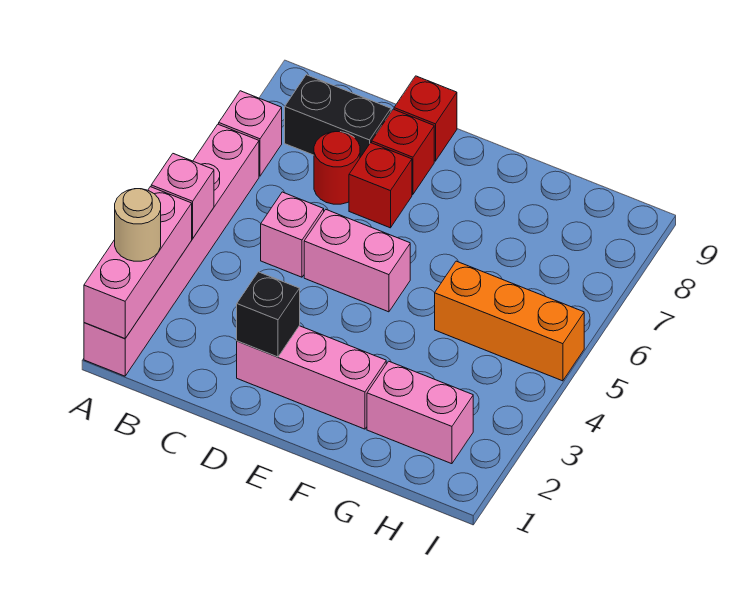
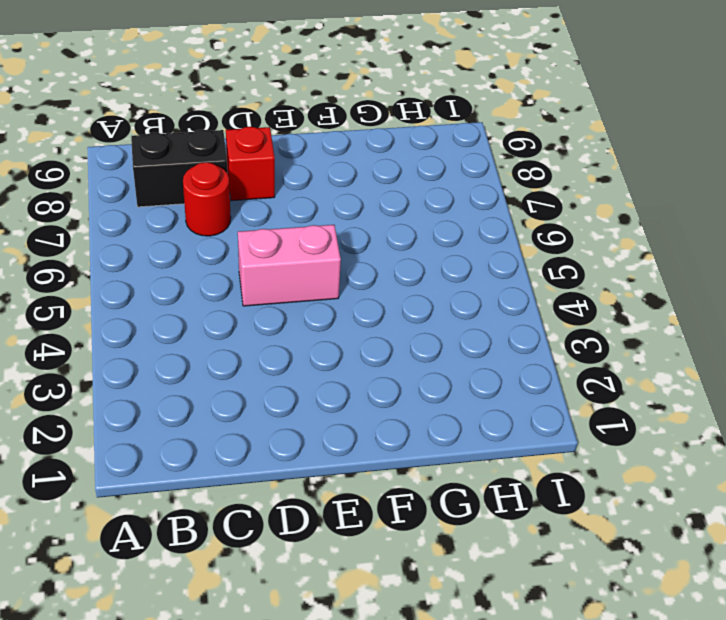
none -> pink 1x6 brick [84,124,259,376]
none -> pink 1x1 brick [219,91,282,176]
none -> pink 1x1 brick [261,192,324,277]

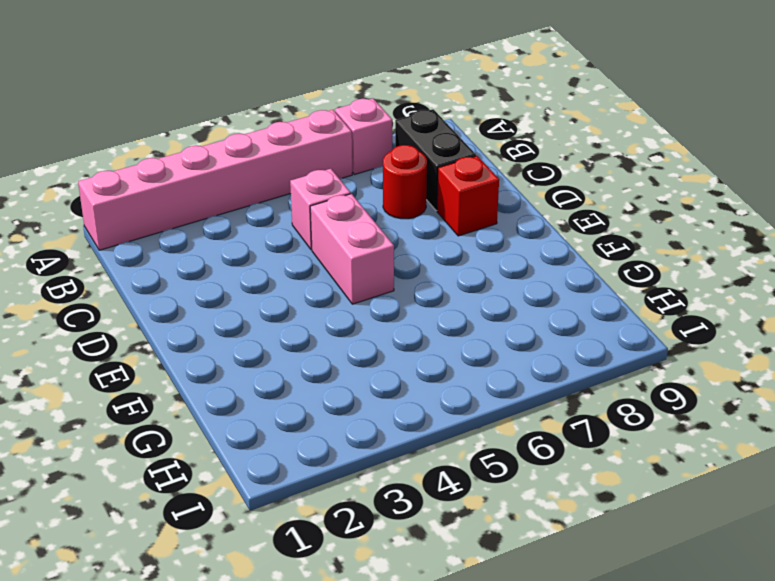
none -> pink 1x3 brick [237,326,386,429]
none -> red 1x1 brick [349,143,412,228]
none -> red 1x1 brick [394,76,457,161]

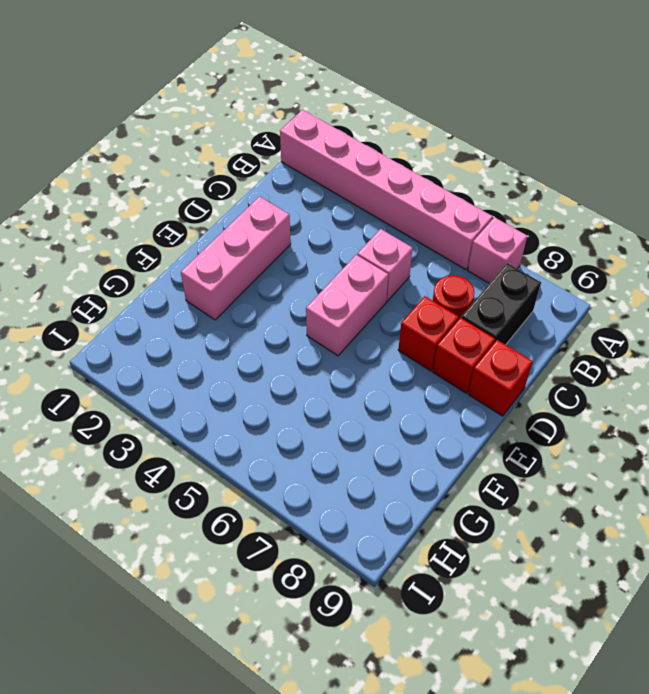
none -> pink 1x2 brick [367,361,473,464]
none -> orange 1x3 brick [435,261,584,381]
none -> pink 1x3 brick [84,187,192,338]

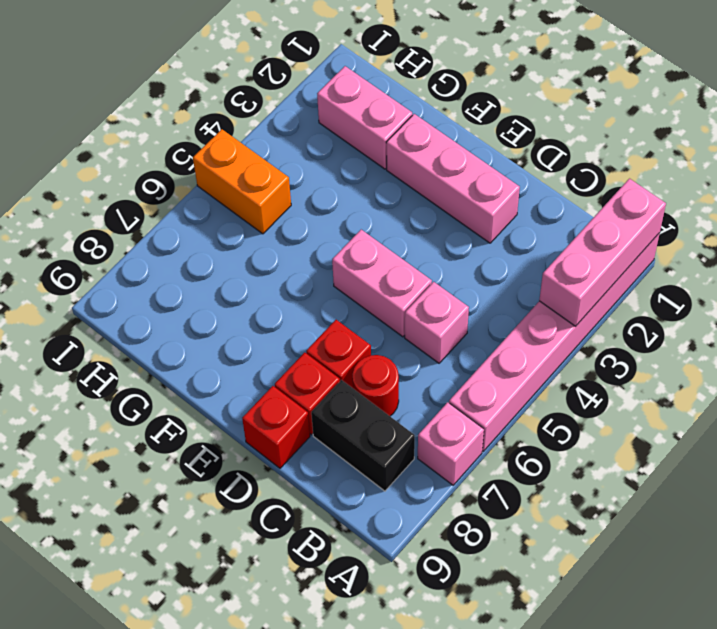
orange 1x2 brick [193,129,291,234] -> orange 1x3 brick [435,261,584,381]
none -> pink 1x1 brick [151,154,214,238]
none -> black 1x1 brick [237,272,300,357]
none -> tan 1x1 round brick [115,189,161,261]

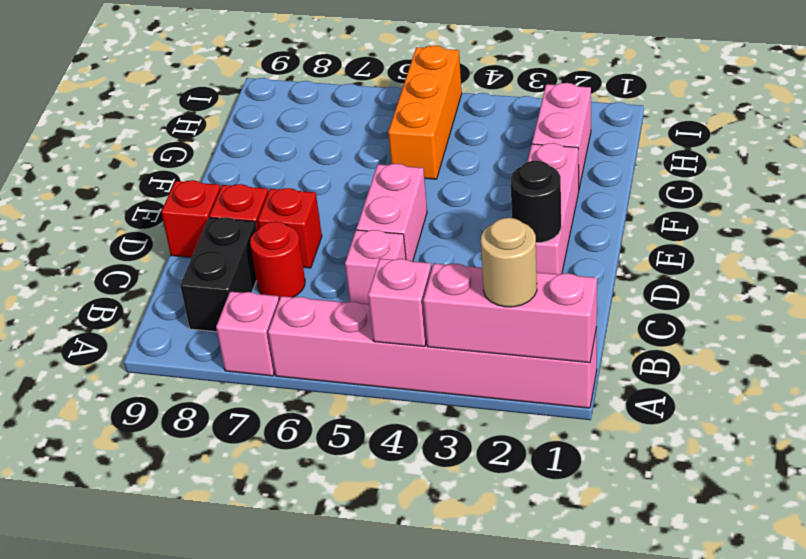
black 1x1 round brick [511,161,561,243] -> black 1x1 brick [237,272,300,357]

